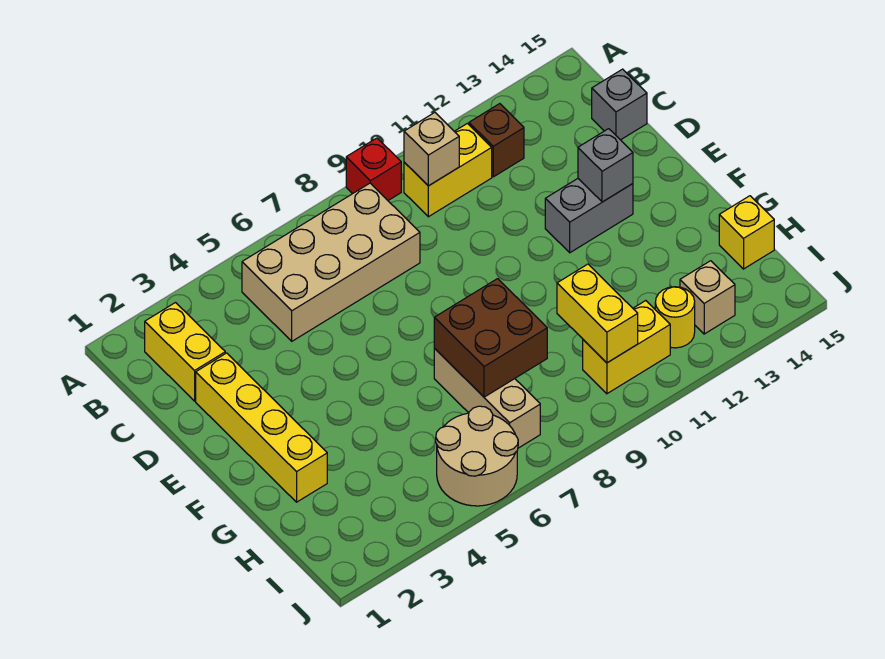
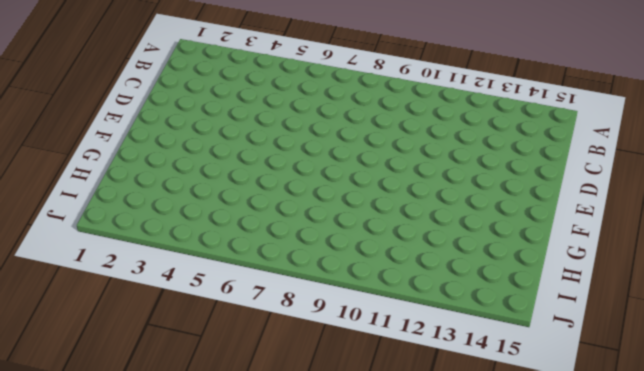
none -> red 1x1 brick [346,138,401,200]
none -> yellow 1x2 brick [145,303,225,401]
none -> tan 2x4 brick [242,183,420,341]

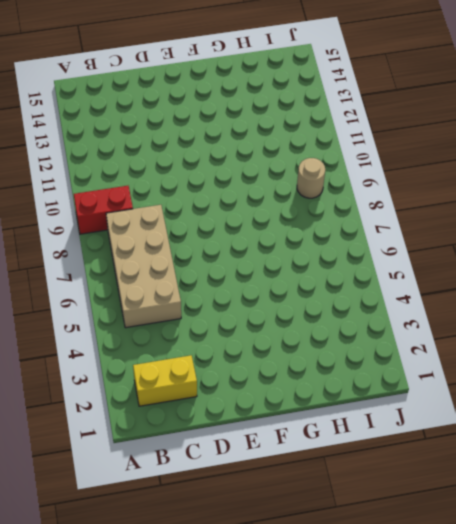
red 1x2 brick [74,186,133,234] -> red 1x1 brick [346,138,401,200]
tan 1x1 round brick [297,158,325,198] -> none
none -> yellow 1x2 brick [404,123,492,217]
none -> brown 1x1 brick [469,104,524,177]
none -> grey 1x1 brick [592,69,647,140]

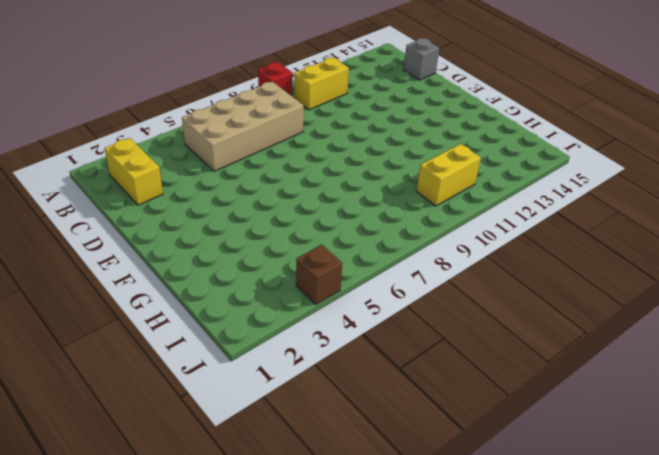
brown 1x1 brick [296,245,342,304] -> brown 1x1 brick moved to [469,104,524,177]
none -> yellow 1x4 brick [196,353,327,502]
none -> grey 1x2 brick [545,179,633,253]
none -> tan 1x3 brick [434,349,540,448]

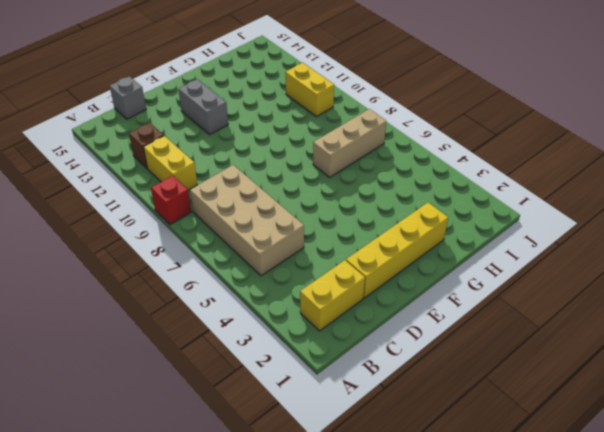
none -> yellow 1x1 brick [719,196,774,269]
none -> tan 2x2 round brick [436,406,518,506]
none -> yellow 1x1 round brick [655,287,695,348]

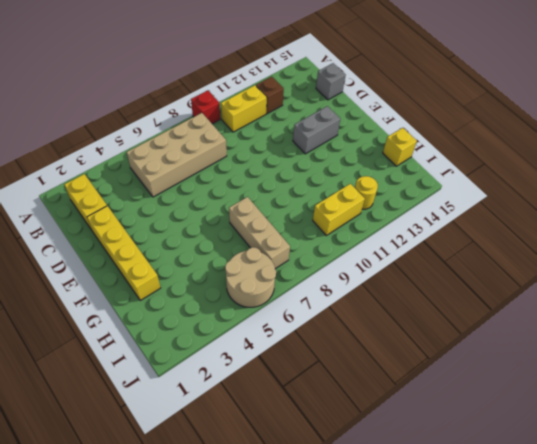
none -> tan 1x1 brick [680,261,735,334]
none -> tan 1x1 brick [404,113,459,186]
none -> grey 1x1 brick [578,129,633,202]

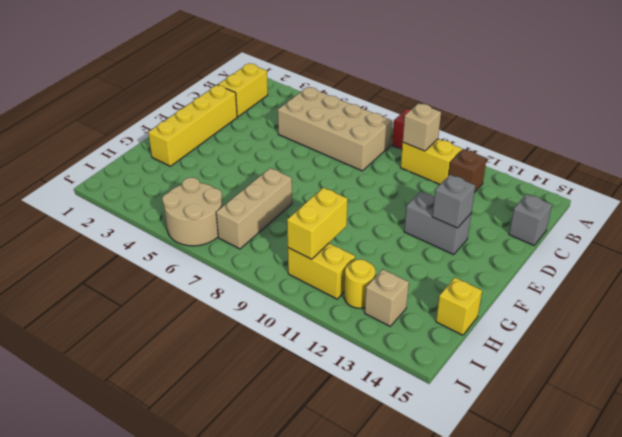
none -> brown 2x2 brick [434,279,547,397]

